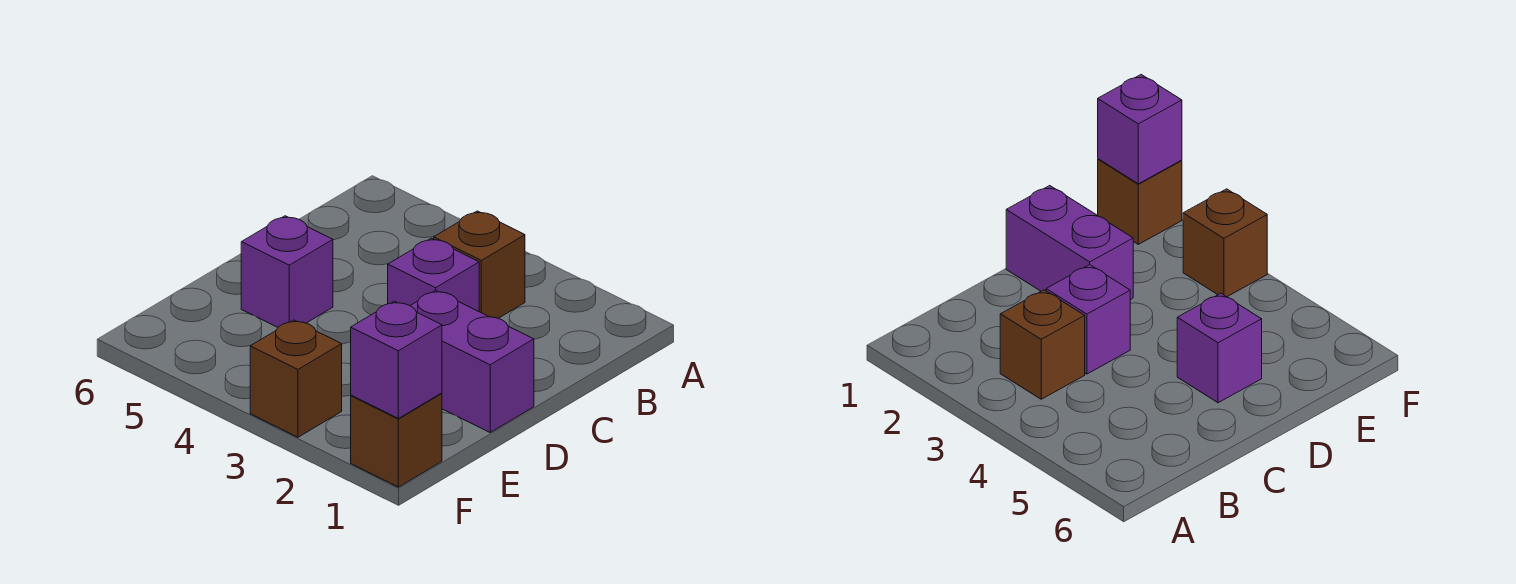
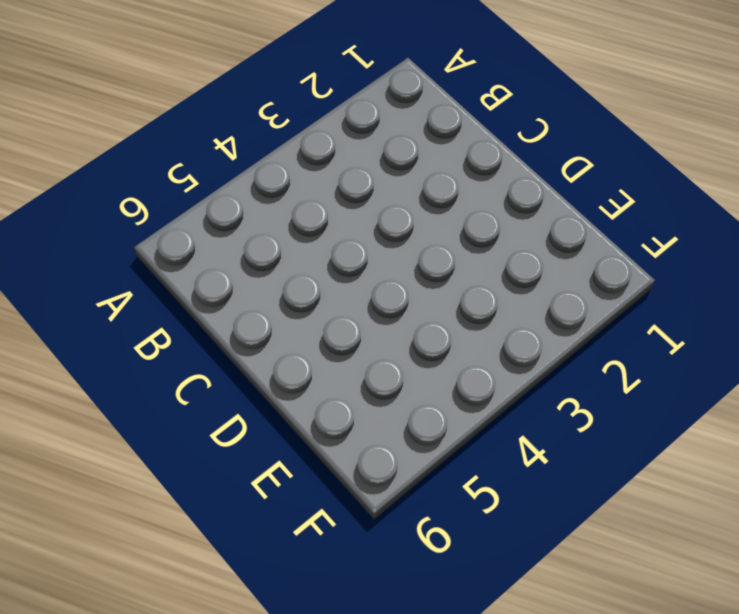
none -> brown 1x1 brick [434,211,525,318]
none -> purple 1x1 brick [388,238,479,312]

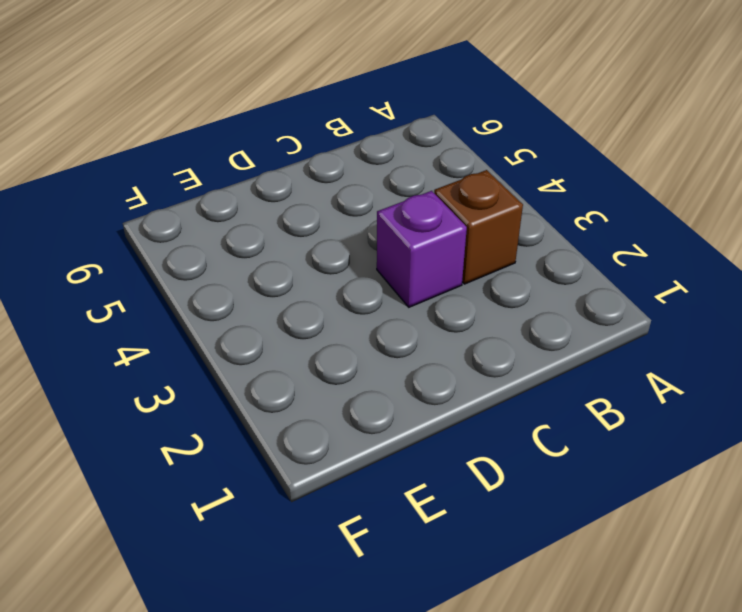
none -> purple 1x2 brick [410,291,534,432]
none -> purple 1x1 brick [241,216,333,327]

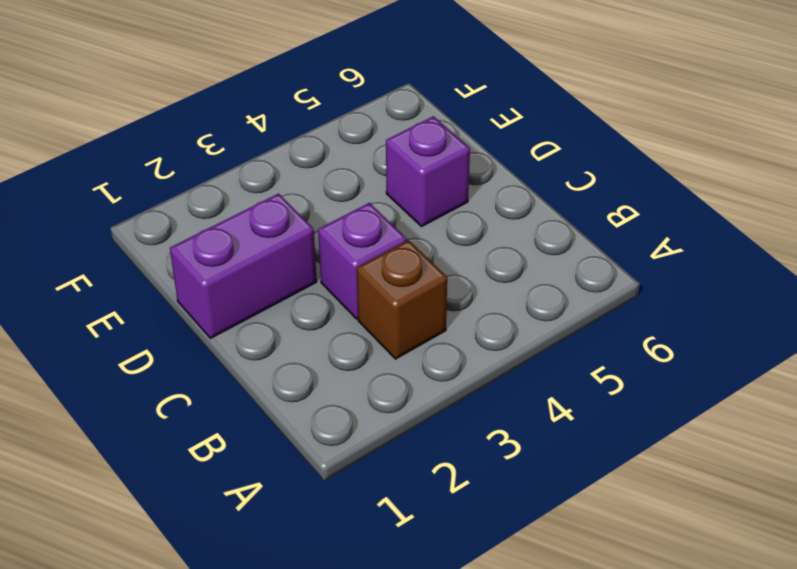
none -> brown 1x1 brick [351,393,442,487]
none -> brown 1x1 brick [250,320,342,437]

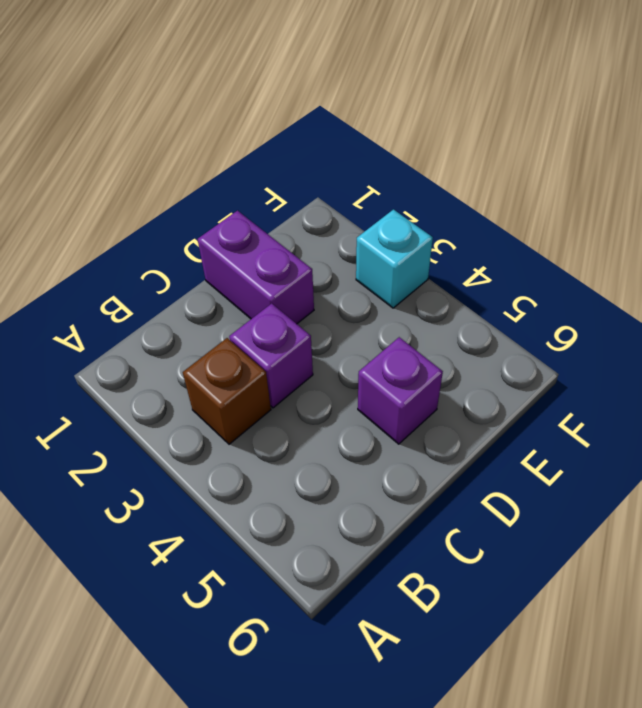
cyan 1x1 brick [356,210,433,308] -> brown 1x1 brick [250,320,342,437]
none -> brown 1x1 brick [351,393,442,487]
none -> purple 1x1 brick [351,301,442,418]

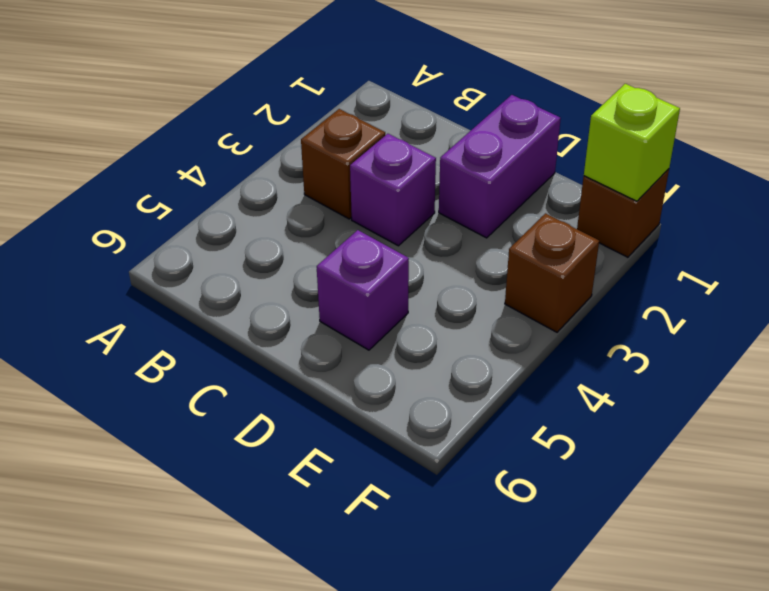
lime 1x1 brick [584,84,680,201] -> purple 1x1 brick [351,301,442,418]

